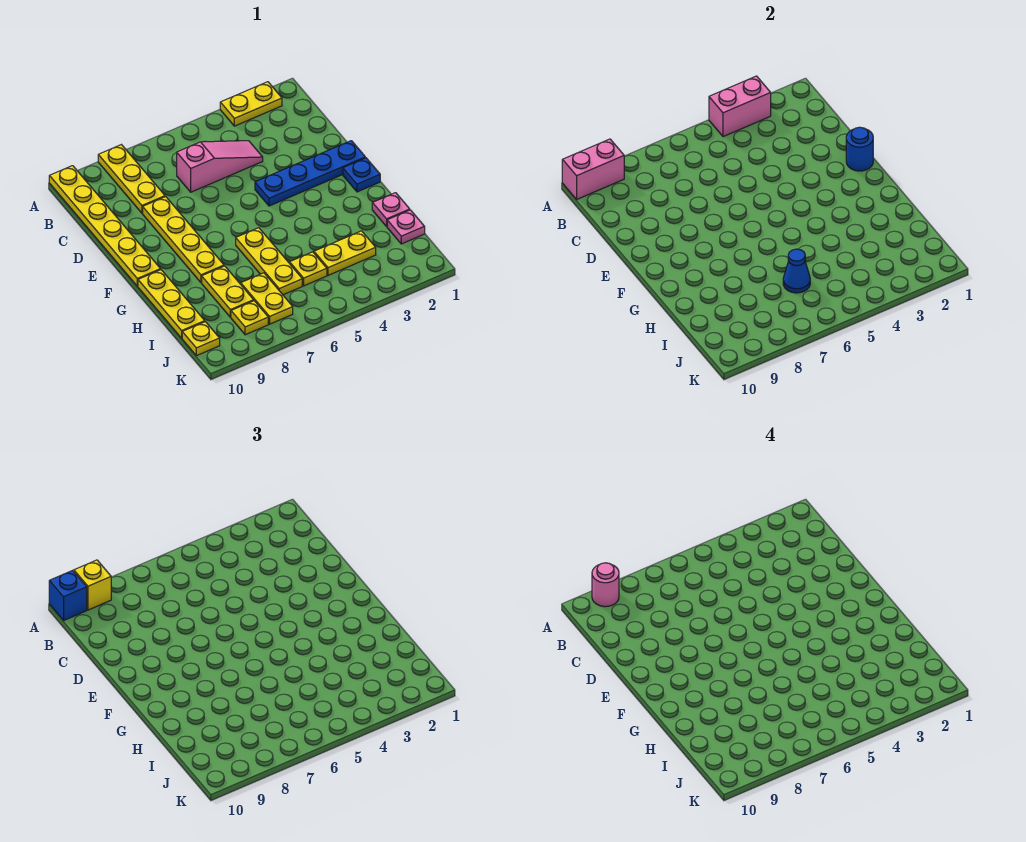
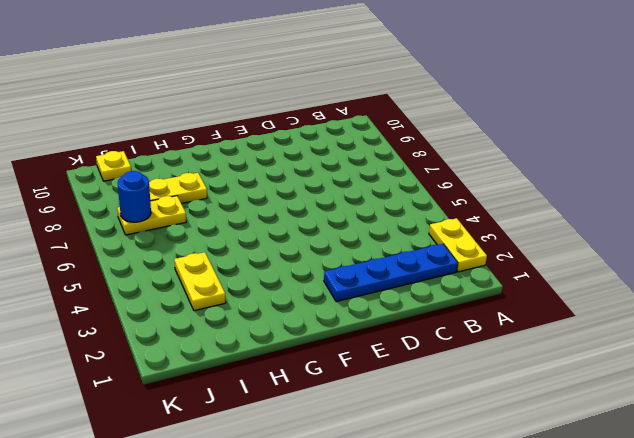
blue 1x4 plate [324,244,458,302] -> blue 1x4 plate turned to [255,141,365,206]
blue 1x1 round brick [118,171,151,222] -> blue 1x1 round brick moved to [846,127,873,171]
none -> yellow 1x3 plate [98,145,165,213]
none -> yellow 1x6 plate [49,166,161,286]
none -> pink 1x3 slope [177,141,263,192]

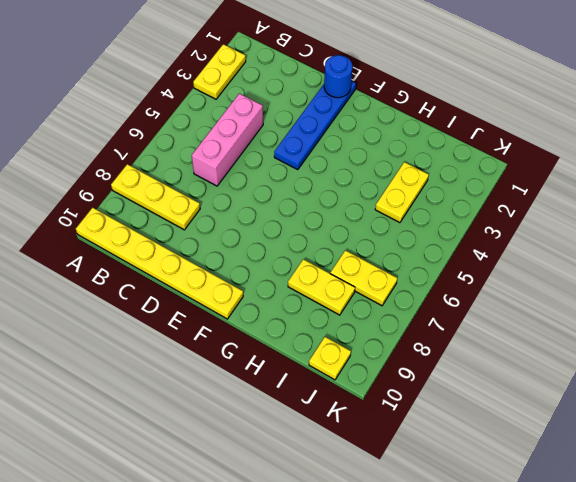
pink 1x3 brick [192,94,263,186] -> pink 1x3 slope [177,141,263,192]
none -> yellow 1x4 plate [143,197,224,283]
none -> blue 1x1 plate [343,158,380,192]
none -> yellow 1x3 plate [236,228,302,295]

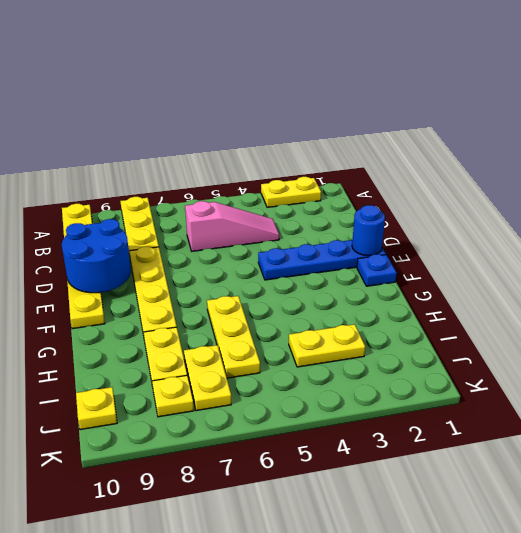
blue 2x2 round brick [62,219,131,293] -> none
none -> yellow 1x3 plate [138,270,205,338]
none -> pink 1x1 plate [372,193,410,226]
none -> pink 1x1 plate [387,210,425,244]

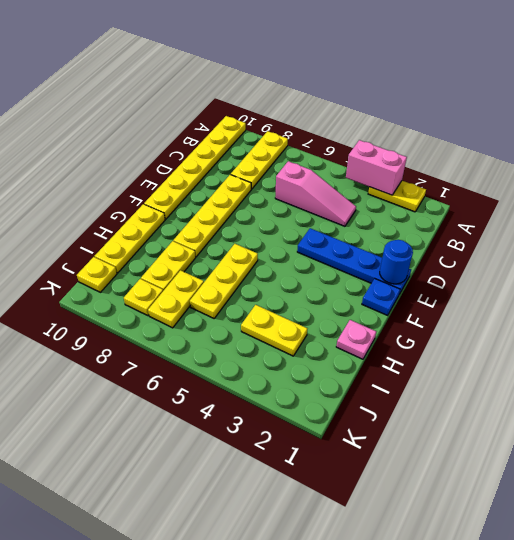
none -> pink 1x1 plate [387,210,425,244]
none -> yellow 1x1 plate [290,252,327,286]
none -> pink 1x2 brick [562,139,624,199]

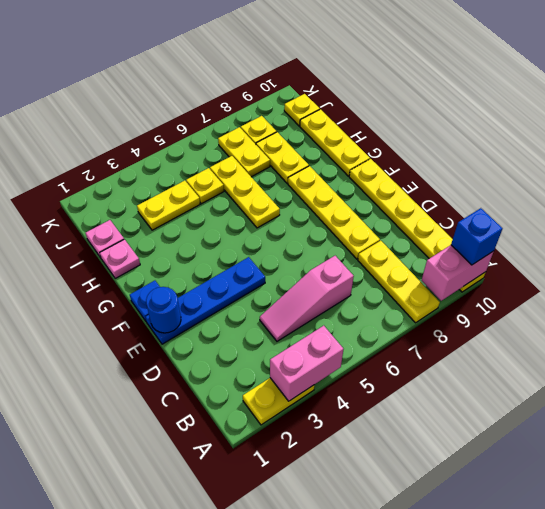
none -> blue 1x1 cone [783,249,810,293]
none -> yellow 1x1 brick [74,560,111,610]
none -> pink 1x1 round brick [592,563,619,607]

